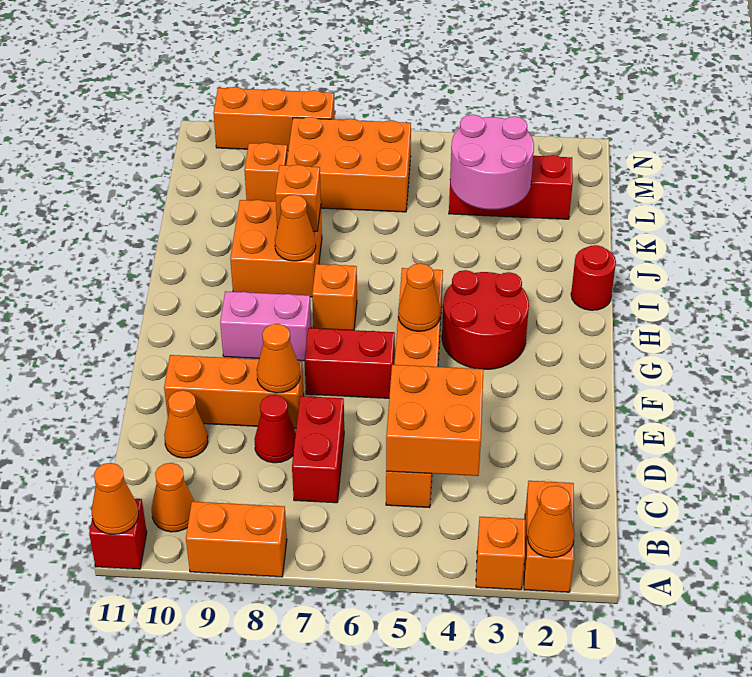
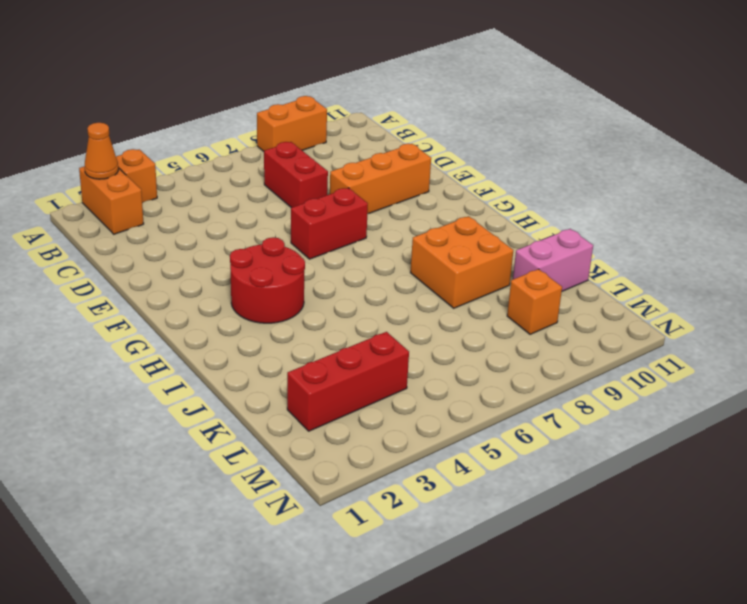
pink 1x2 brick [513,229,593,291] -> pink 1x2 brick moved to [220,291,311,361]
none -> red 1x1 brick [89,499,147,569]
none -> orange 1x1 cone [152,463,195,532]
none -> orange 1x6 brick [386,268,443,508]

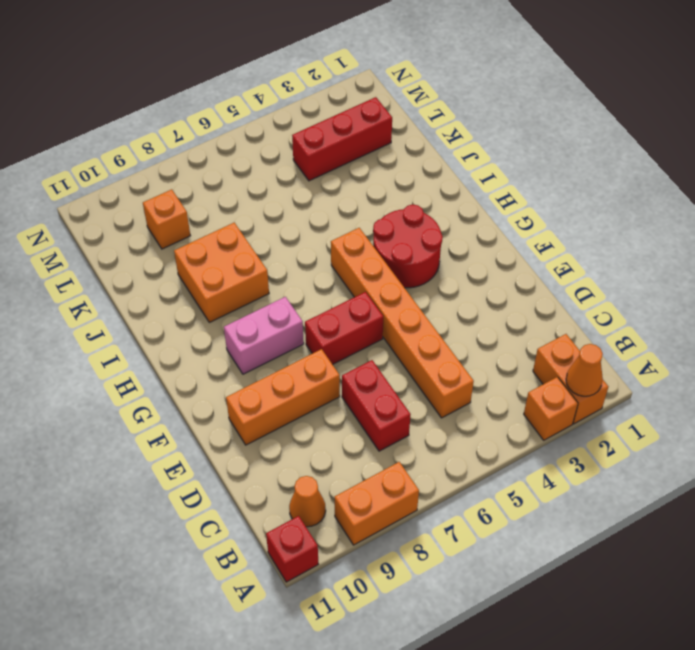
none -> red 1x1 cone [254,395,296,463]
none -> orange 1x1 cone [164,390,208,458]
none -> orange 1x1 brick [312,264,357,330]

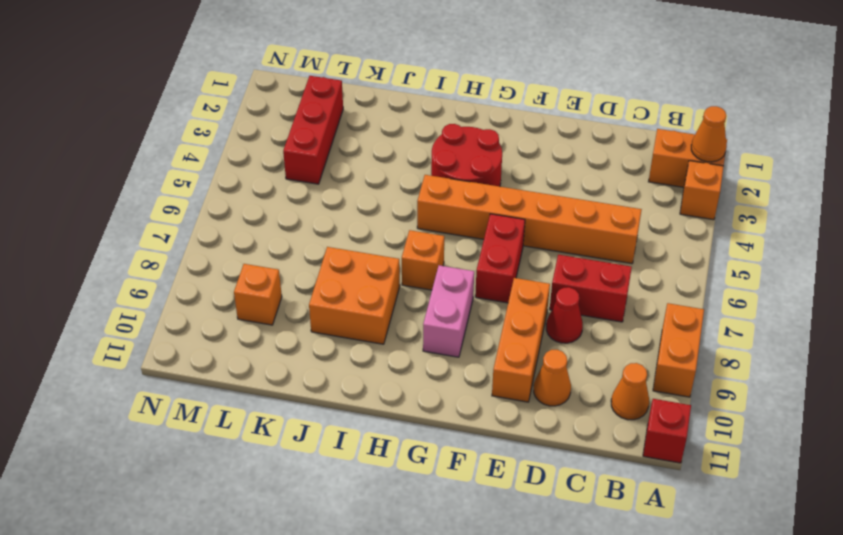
none -> red 1x1 round brick [571,245,616,310]
none -> orange 2x3 brick [286,117,411,212]
none -> orange 1x3 brick [213,87,335,151]

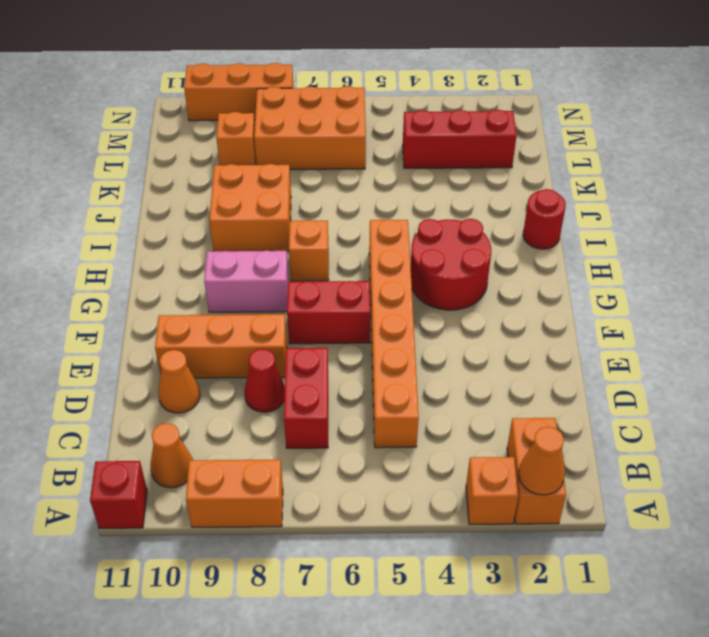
none -> orange 1x1 cone [92,463,138,534]
none -> orange 2x2 brick [386,365,484,476]
none -> orange 1x1 cone [257,324,300,393]

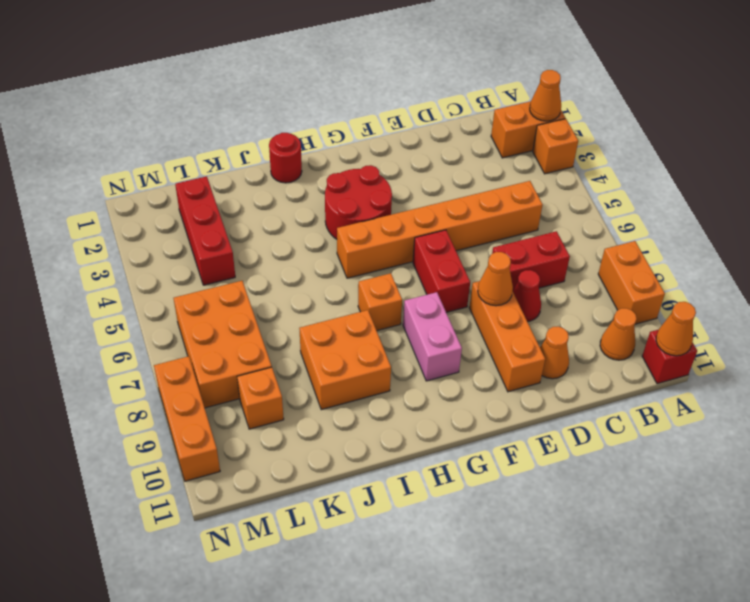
none -> orange 2x2 brick [386,365,484,476]
none -> orange 1x1 cone [398,263,440,331]
none -> orange 1x1 cone [275,195,316,261]

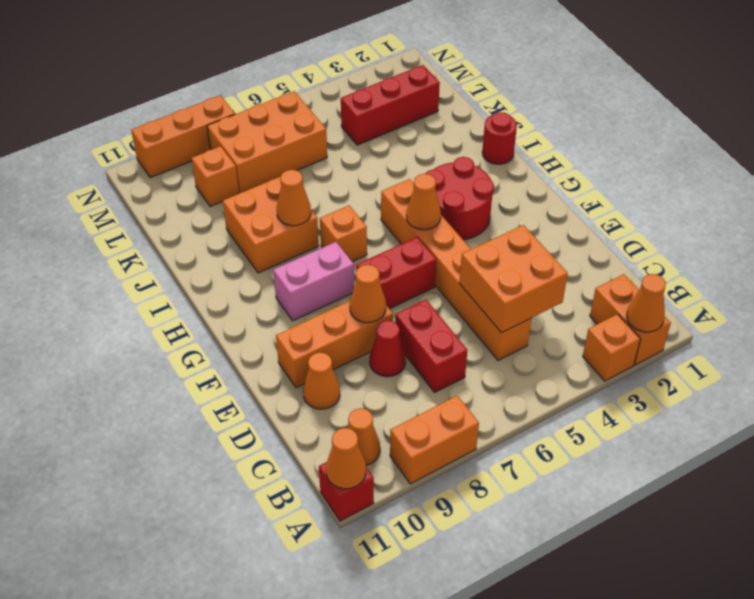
none -> orange 1x1 brick [275,165,321,232]
none -> pink 2x2 round brick [450,115,534,209]

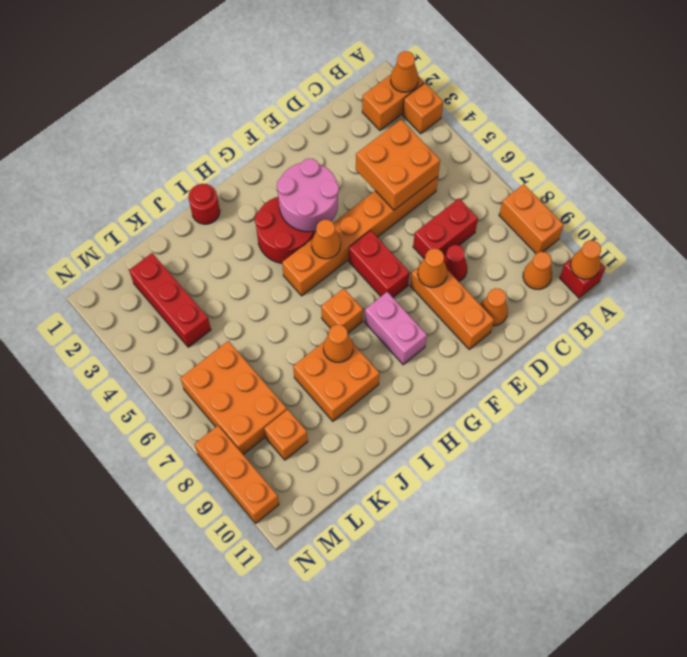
pink 2x2 round brick [277,158,339,232] -> pink 2x2 round brick moved to [450,115,534,209]
none -> orange 1x1 brick [275,165,321,232]

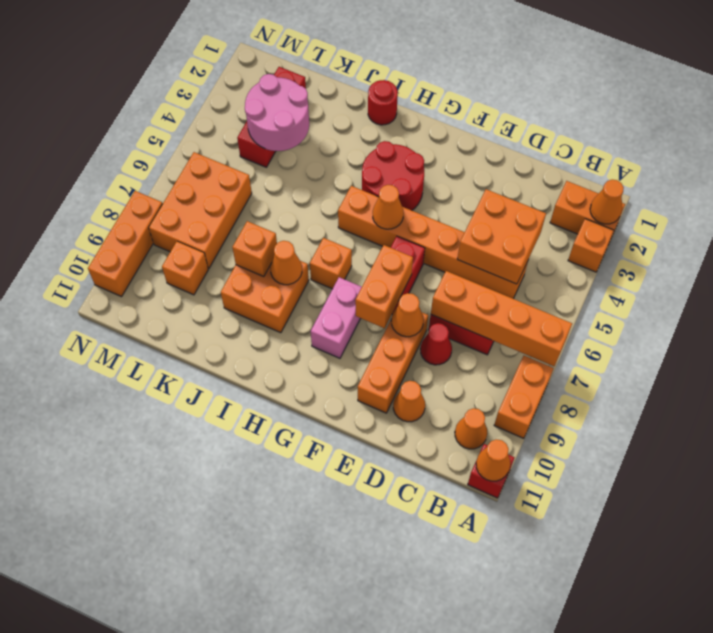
orange 1x4 brick [431,271,572,366] -> none
orange 1x2 brick [355,245,413,328] -> none

